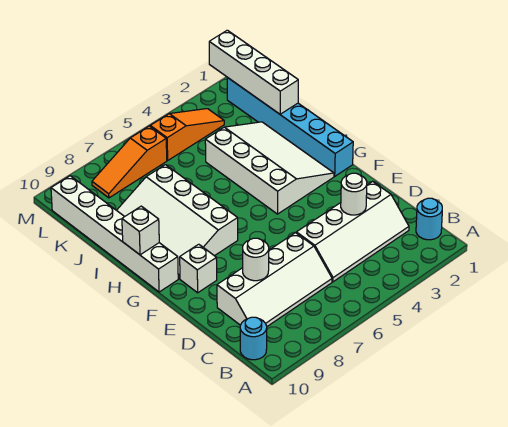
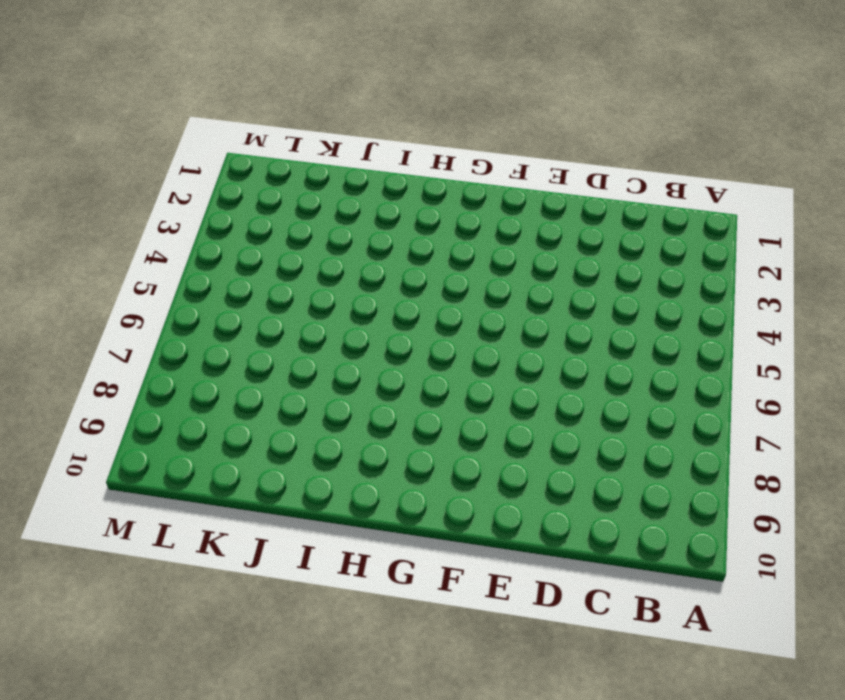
none -> cyan 1x1 round brick [416,198,442,240]
none -> cyan 1x1 round brick [240,317,267,360]
none -> white 2x4 slope [296,181,409,282]

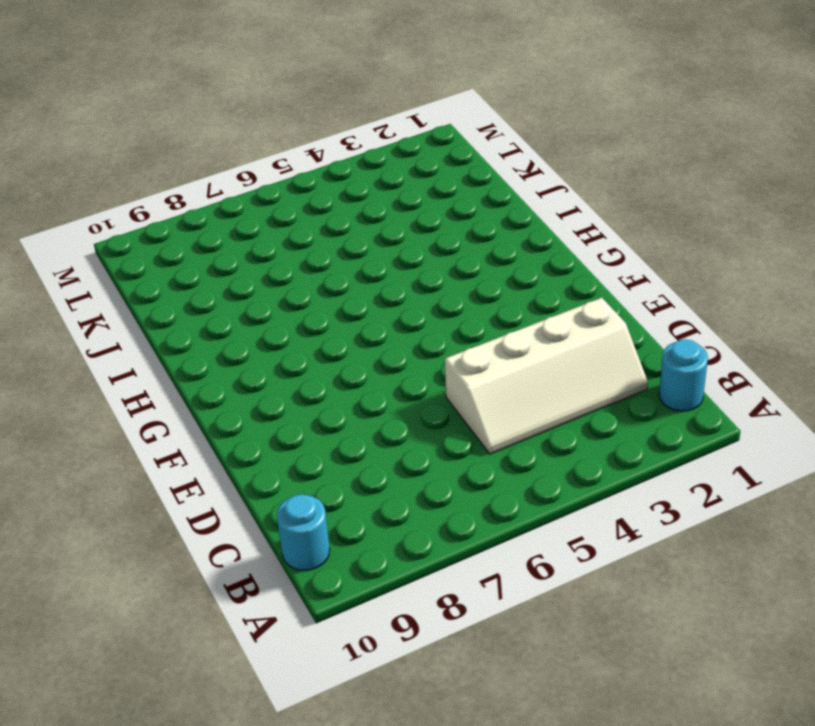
none -> white 2x4 slope [217,233,332,326]
none -> white 1x1 brick [180,244,217,293]
none -> cyan 1x6 brick [227,78,353,176]

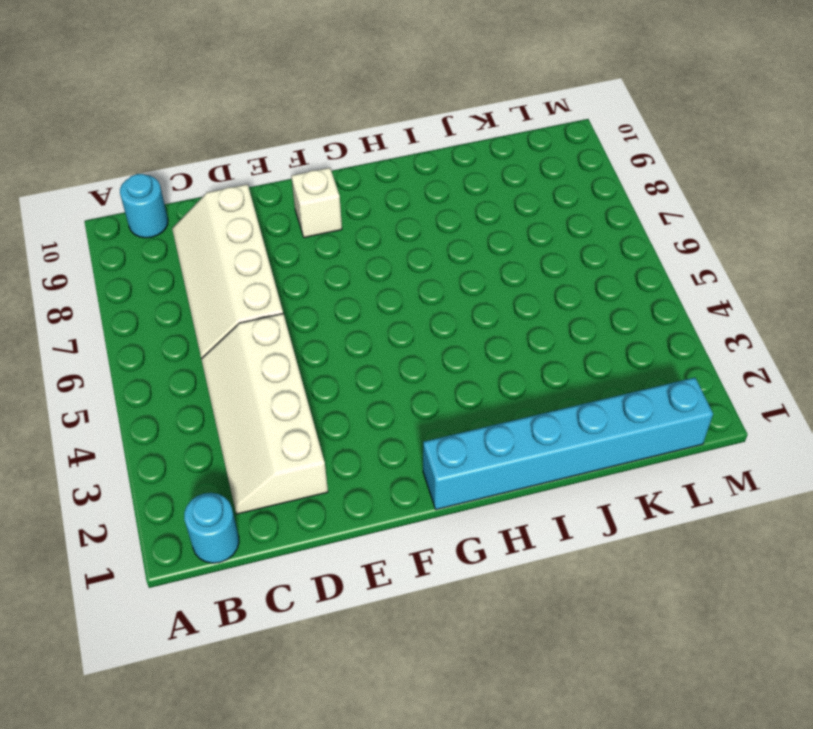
none -> white 3x4 slope [205,122,334,214]
none -> white 3x4 slope [117,165,238,279]
none -> white 1x6 brick [51,176,178,292]

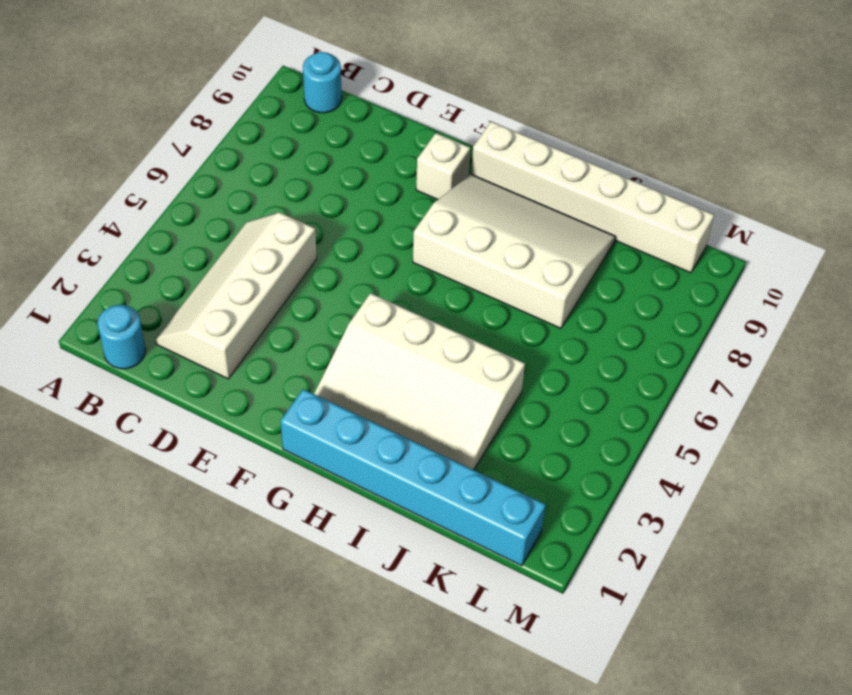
none -> white 2x4 slope [217,233,332,326]
none -> orange 1x3 slope [150,109,224,160]
none -> orange 1x3 slope [92,126,167,198]

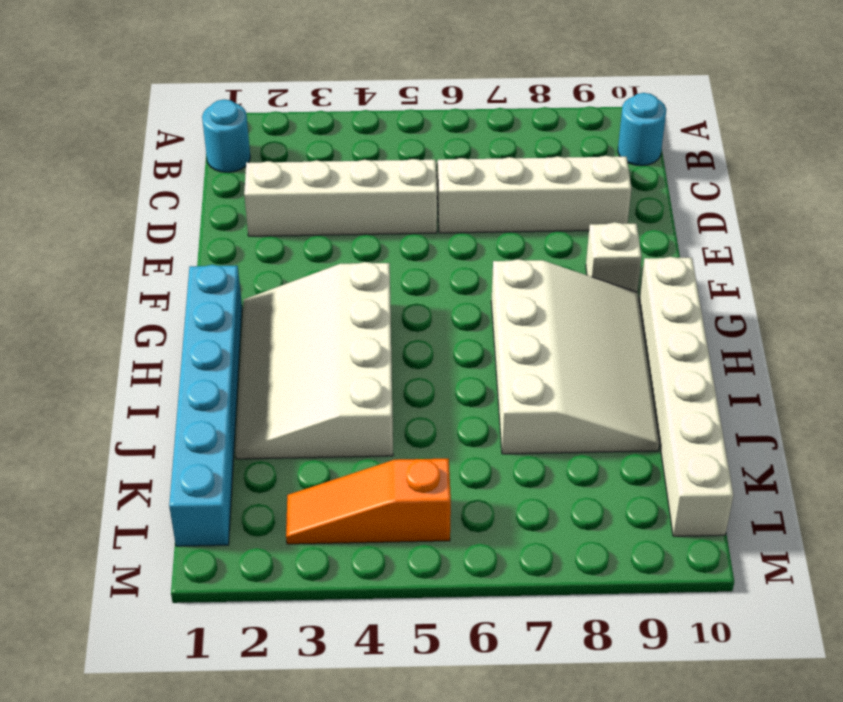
none -> orange 1x3 slope [92,126,167,198]
none -> white 1x1 round brick [341,173,367,215]
none -> white 1x1 round brick [243,238,269,281]

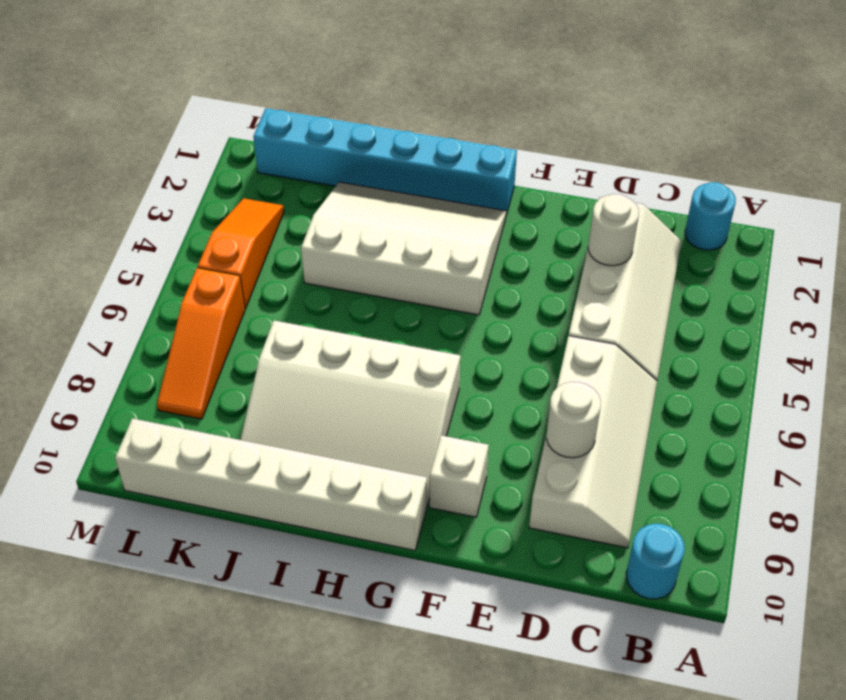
none -> white 1x1 brick [122,206,159,255]
none -> white 1x4 brick [209,30,298,114]

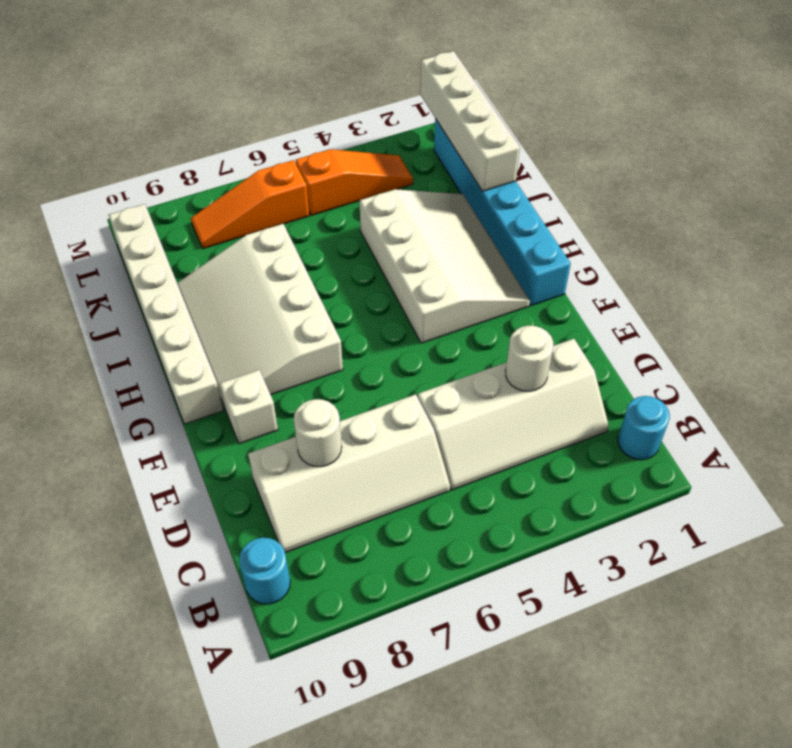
none -> white 1x1 brick [122,206,159,255]

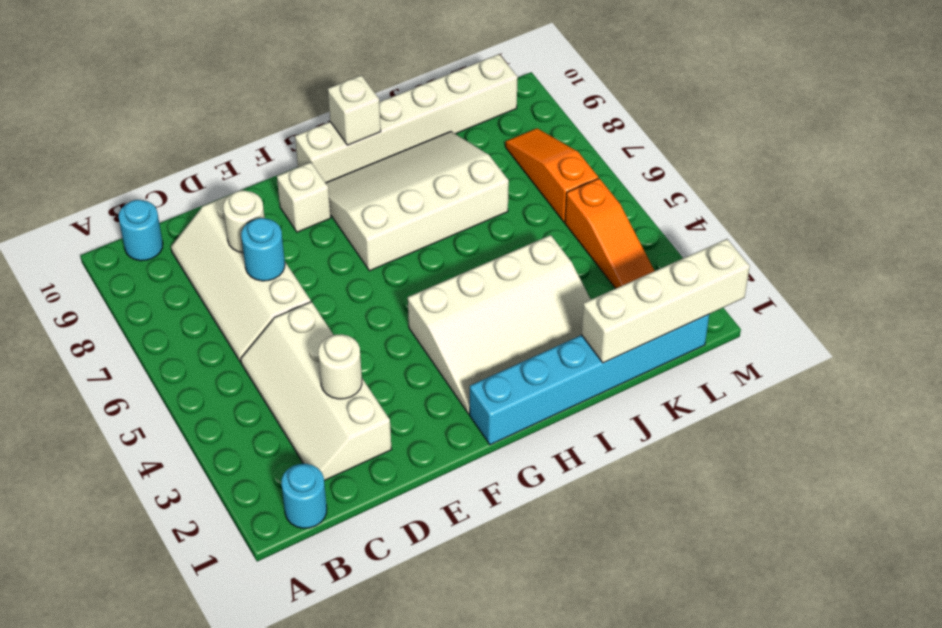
cyan 1x1 round brick [241,218,285,281] -> none

